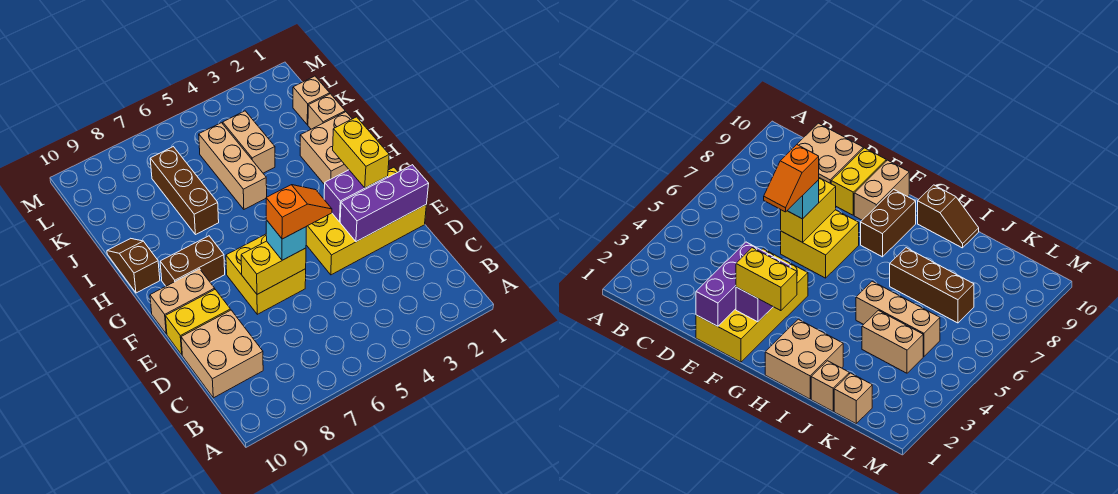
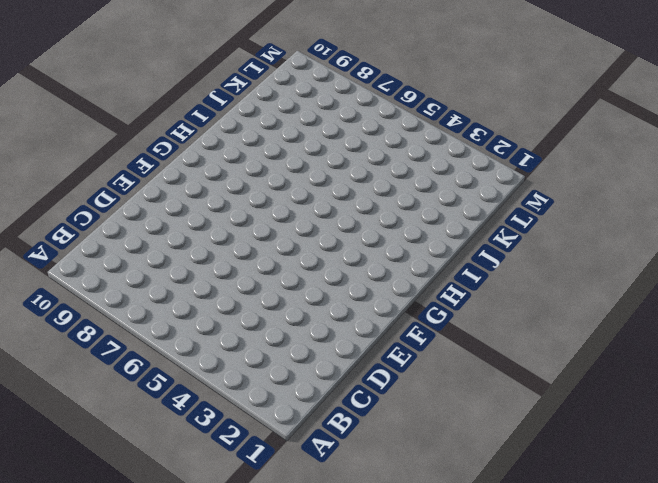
none -> tan 2x2 brick [181,310,263,398]
none -> yellow 2x4 brick [306,167,426,275]
none -> yellow 2x2 brick [226,234,306,314]

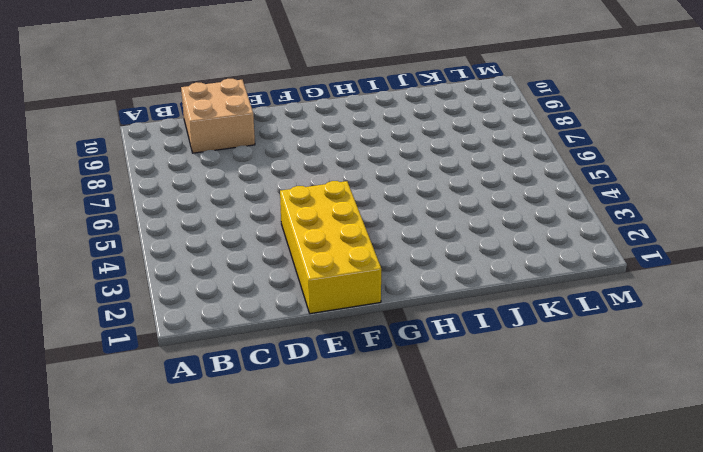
none -> yellow 2x2 brick [226,234,306,314]
none -> yellow 1x2 brick [165,290,230,355]
none -> tan 1x2 brick [150,269,215,334]

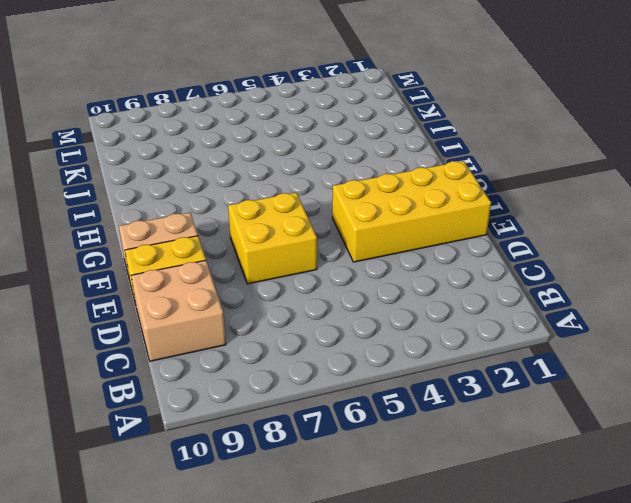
none -> brown 1x2 brick [160,236,225,286]
none -> tan 2x2 brick [300,112,352,185]
none -> brown 1x2 slope [107,238,160,293]

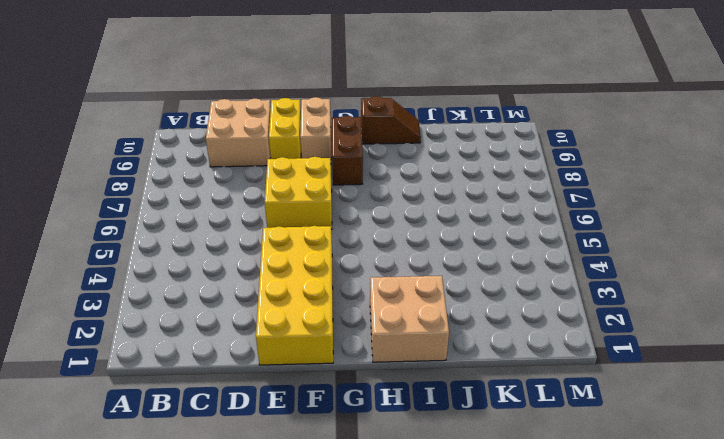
none -> tan 1x3 brick [199,123,267,209]
none -> brown 1x3 brick [150,147,219,235]
none -> tan 1x1 brick [308,94,345,129]

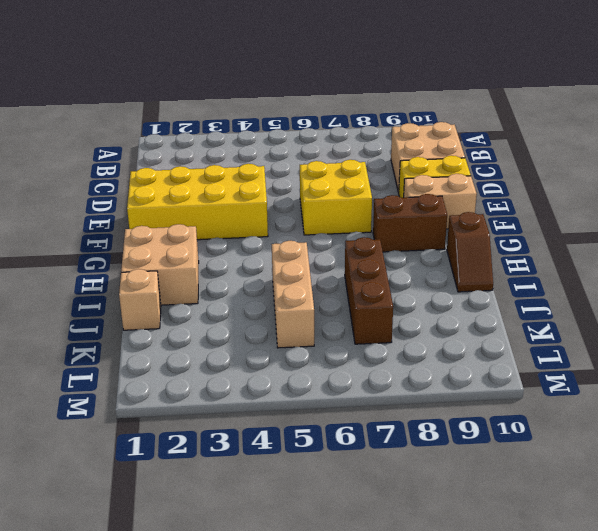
none -> tan 1x2 brick [223,111,275,173]
none -> tan 1x1 brick [293,76,330,125]
none -> purple 1x3 brick [340,165,429,242]

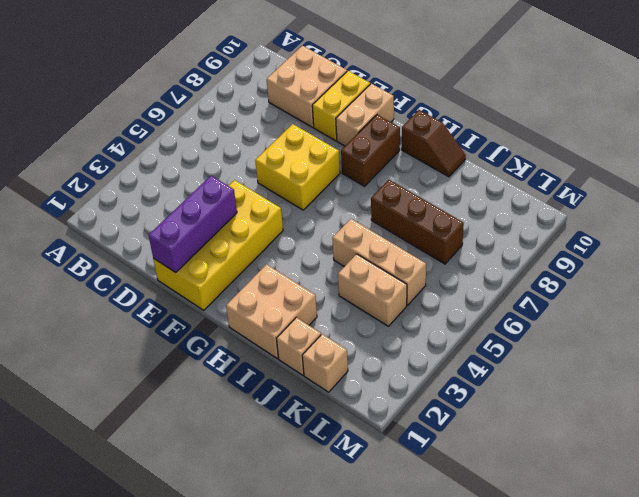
none -> yellow 1x2 brick [241,241,306,294]
none -> purple 1x2 brick [324,170,388,222]
none -> cyan 1x1 brick [266,220,306,260]

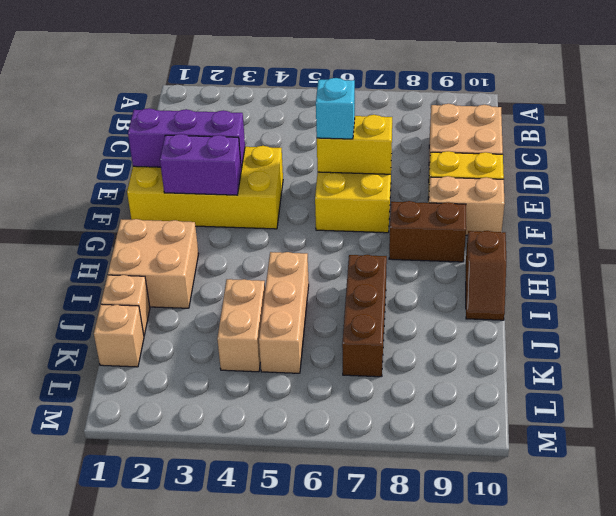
none -> yellow 1x2 brick [333,117,389,188]
none -> orange 1x2 slope [266,185,332,239]

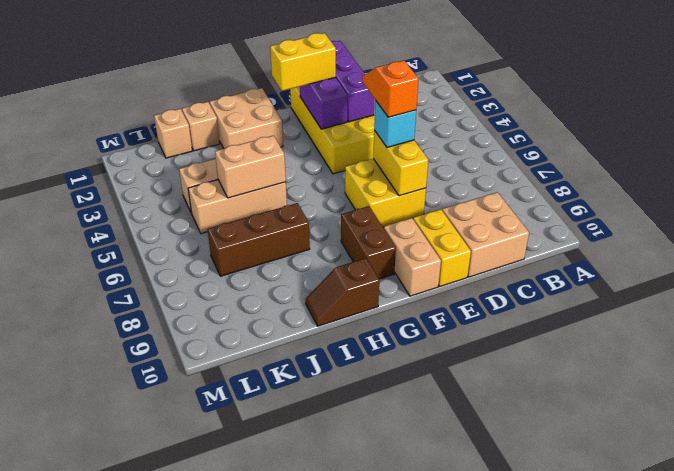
tan 1x2 brick [215,136,286,198] -> none

